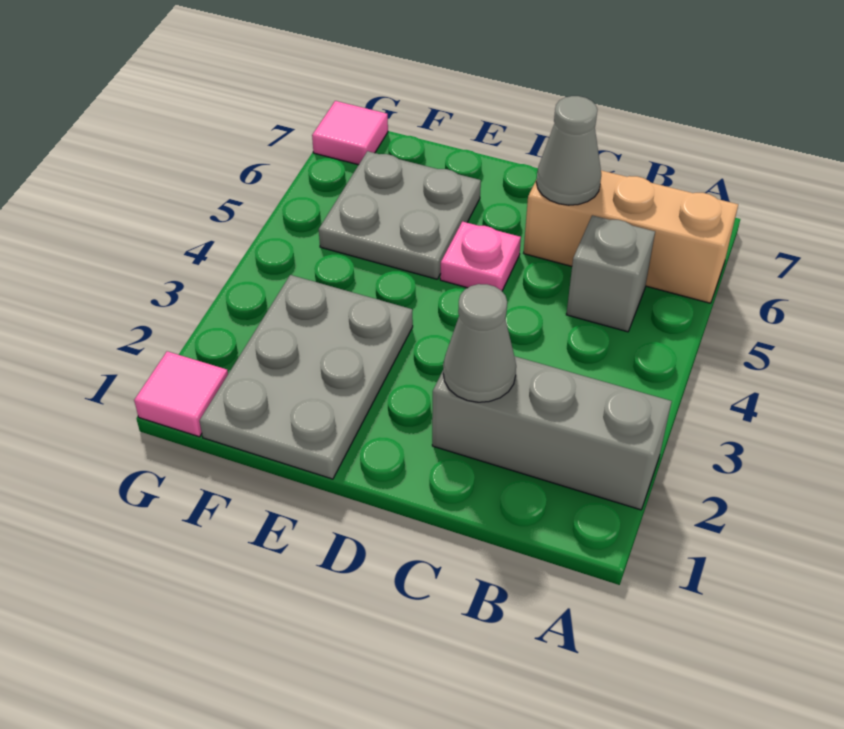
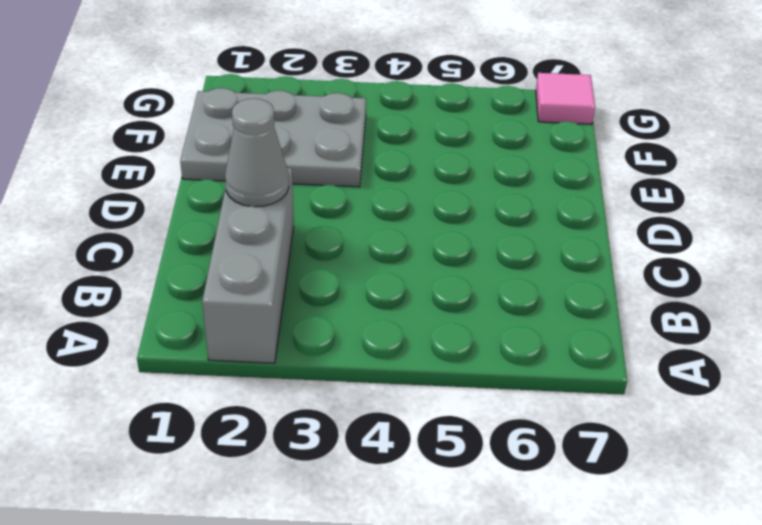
none -> tan 1x3 brick [524,170,738,303]
none -> grey 1x1 brick [566,215,655,332]

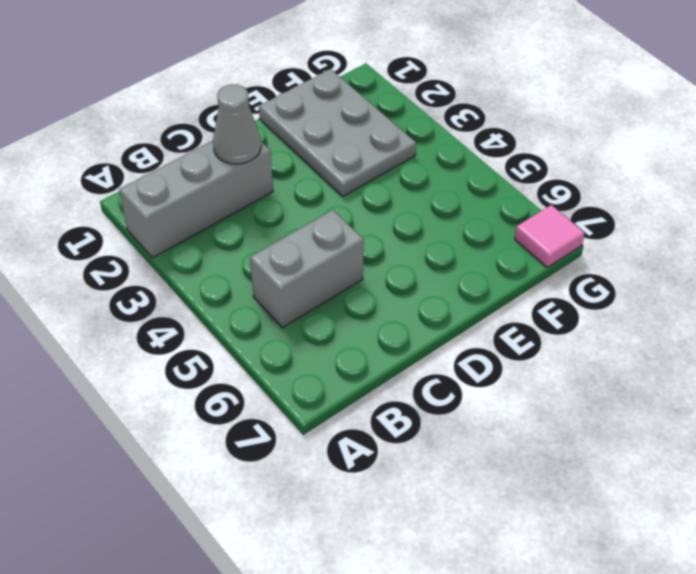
grey 1x2 brick [250,210,364,328] -> grey 1x1 brick [566,215,655,332]
none -> tan 1x3 brick [524,170,738,303]
none -> pink 1x1 plate [440,222,521,291]

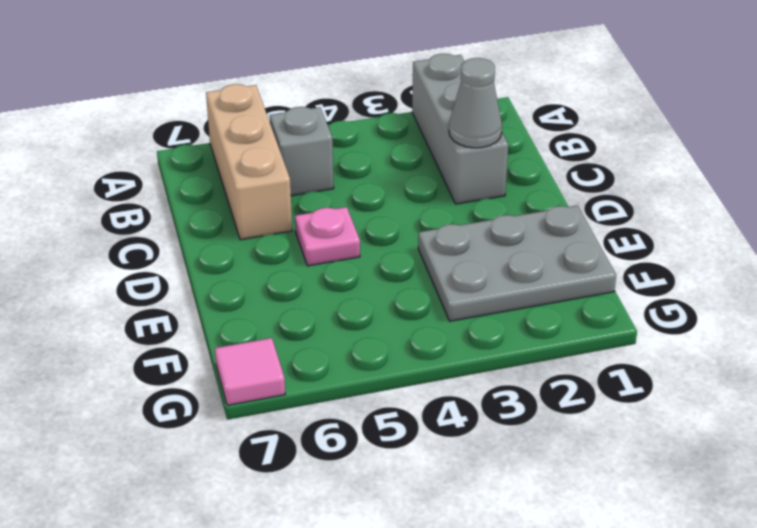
none -> grey 2x2 plate [319,151,481,279]
none -> pink 1x1 tile [134,351,228,437]

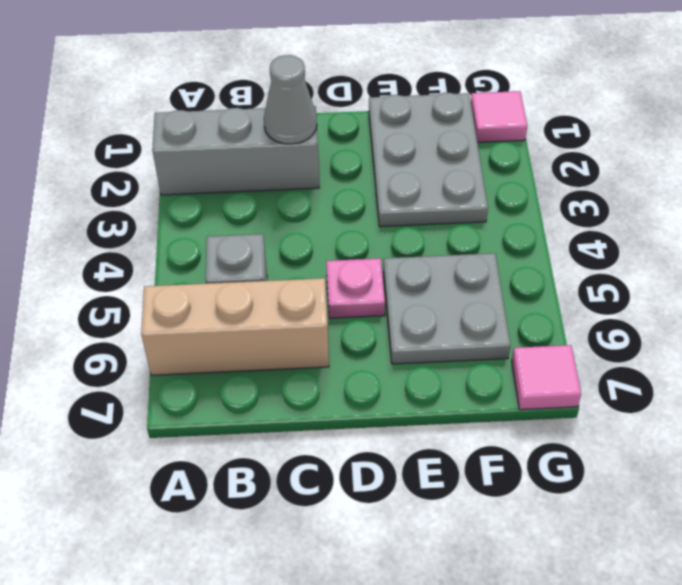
none -> grey 1x1 cone [536,96,601,205]

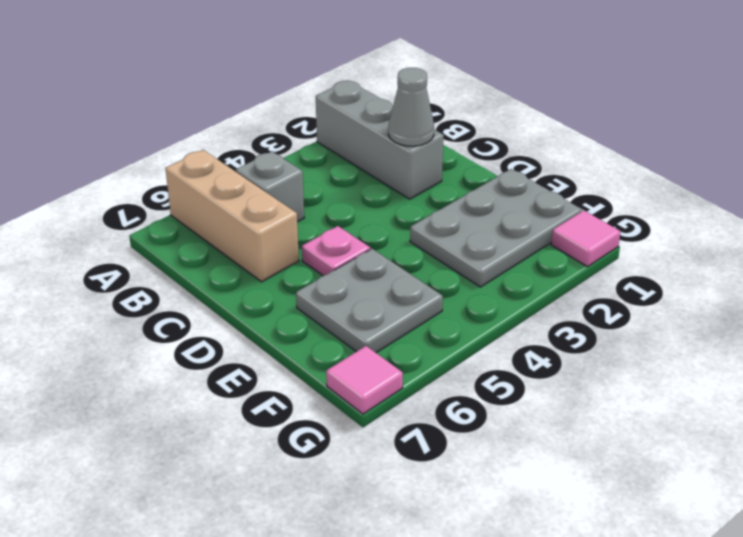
none -> grey 1x1 cone [536,96,601,205]

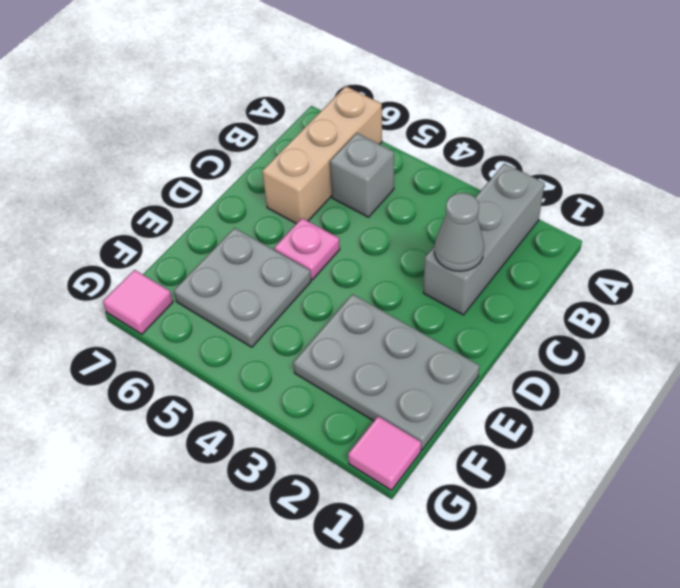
none -> grey 1x1 cone [536,96,601,205]

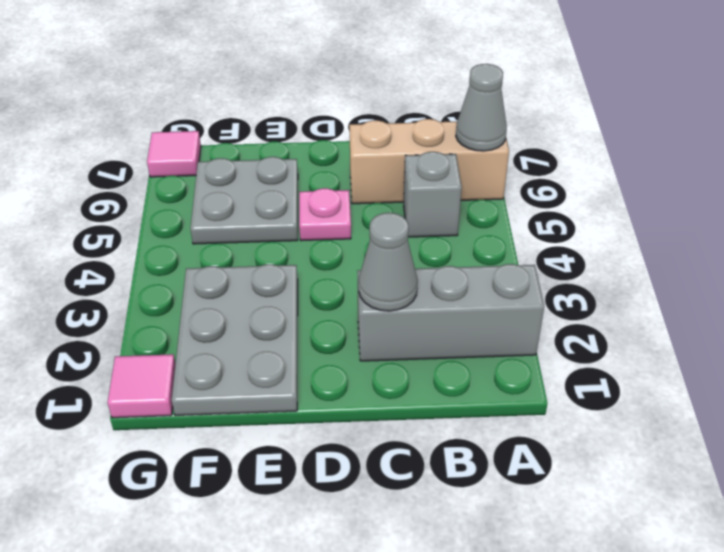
grey 1x1 cone [456,64,507,151] -> grey 1x1 cone moved to [536,96,601,205]

